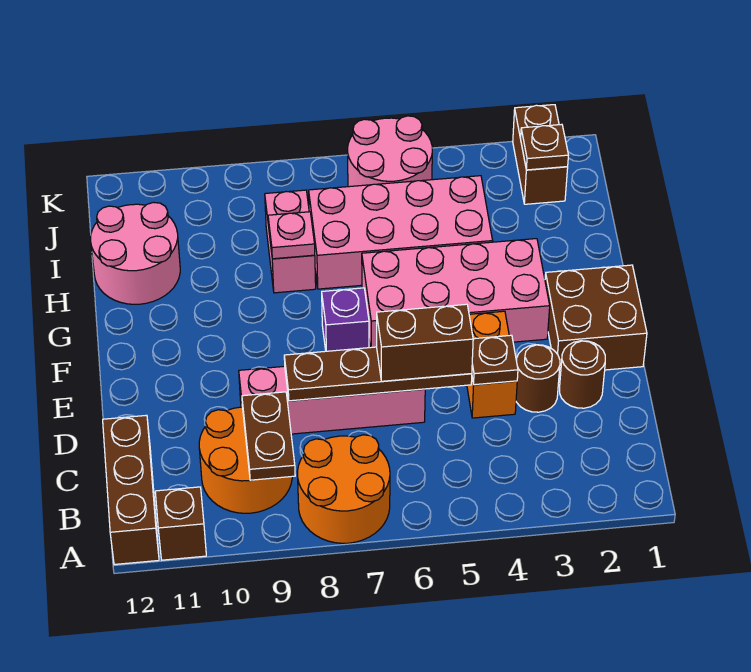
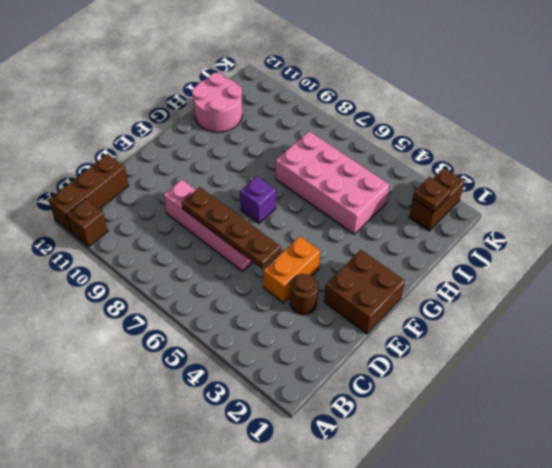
none -> orange 2x2 round brick [297,435,390,543]
none -> orange 2x2 round brick [199,407,292,513]
none -> brown 1x1 round brick [560,341,605,408]

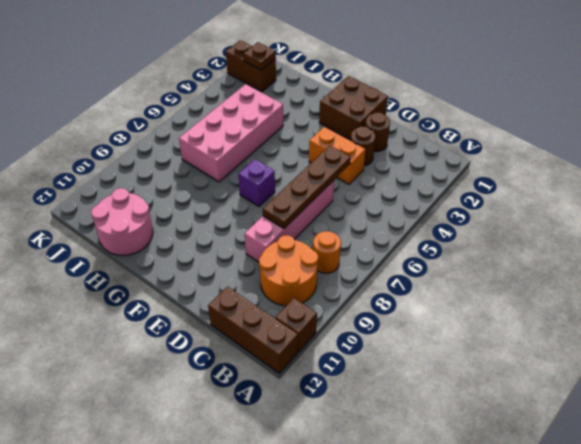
orange 1x1 round brick [313,231,341,273] -> orange 2x2 round brick [297,435,390,543]
none -> pink 2x4 brick [362,239,550,348]
none -> pink 1x2 brick [265,190,316,293]
none -> pink 2x2 round brick [348,116,432,187]

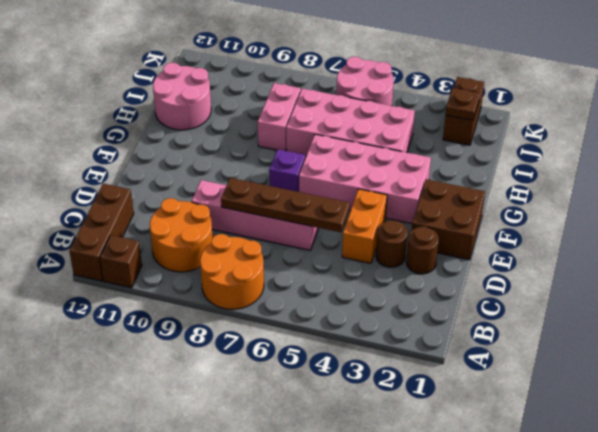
none -> brown 1x2 plate [242,392,295,480]
none -> brown 1x1 plate [472,335,518,385]
none -> pink 1x1 plate [268,212,315,259]

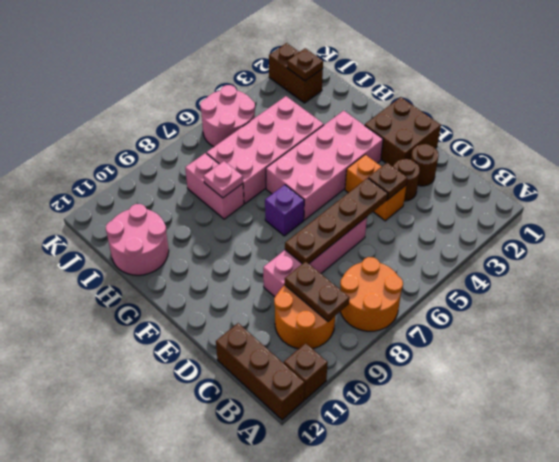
none -> brown 1x2 brick [377,304,473,381]

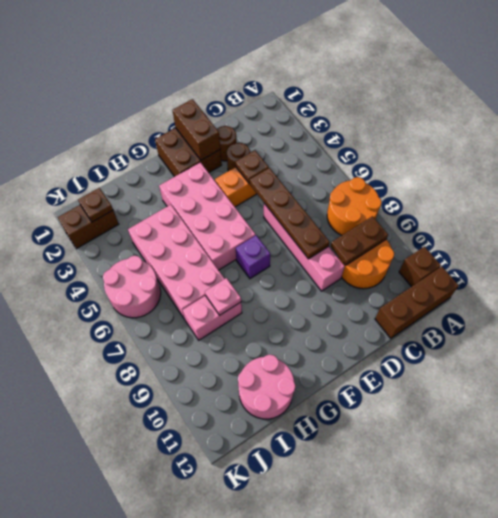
brown 1x2 brick [173,99,220,160] -> brown 1x2 brick moved to [377,304,473,381]

